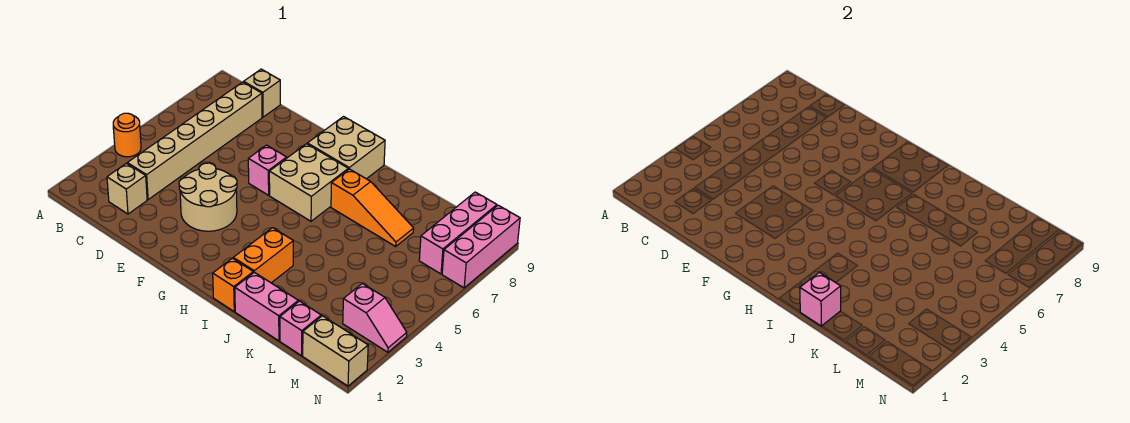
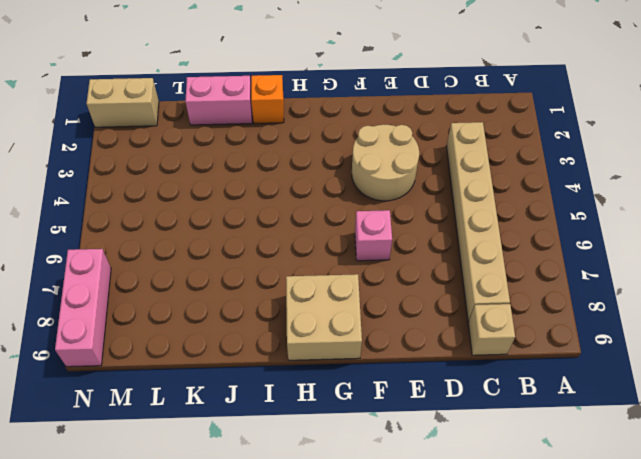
none -> orange 1x1 round brick [113,113,141,157]
none -> tan 1x1 brick [107,163,147,214]
none -> tan 2x2 brick [269,144,348,221]

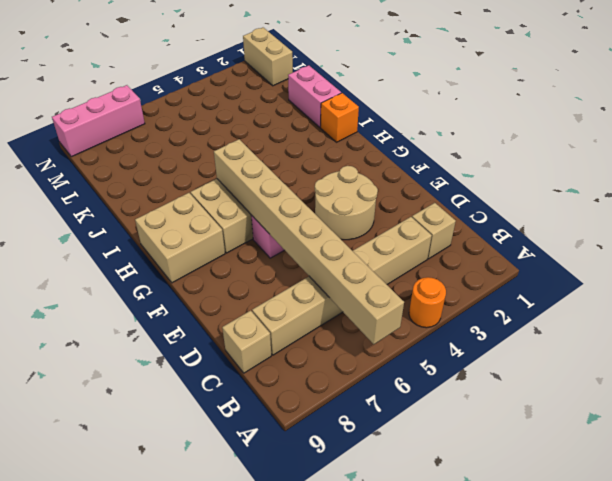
tan 1x8 brick [214,139,404,344] -> none
none -> orange 1x2 brick [233,228,293,283]
none -> orange 1x3 slope [331,169,414,246]
none -> pink 1x1 brick [280,301,321,356]

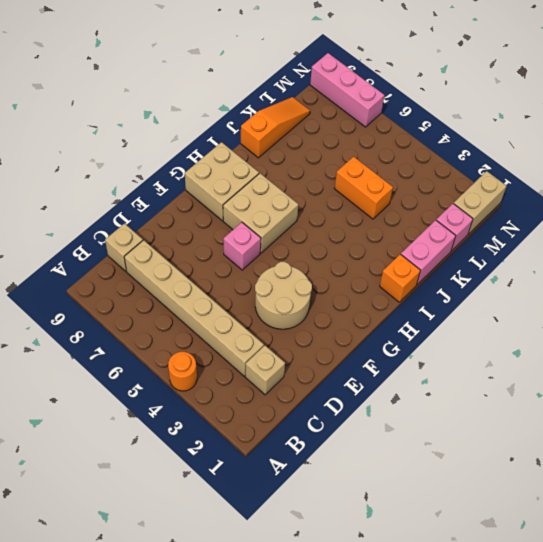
orange 1x3 slope [241,97,310,158] -> orange 1x3 slope moved to [331,169,414,246]
orange 1x2 brick [334,157,393,219] -> orange 1x2 brick moved to [233,228,293,283]
none -> pink 1x2 slope [343,283,407,352]
none -> pink 1x3 brick [419,192,497,274]
none -> pink 1x1 brick [800,272,841,326]

